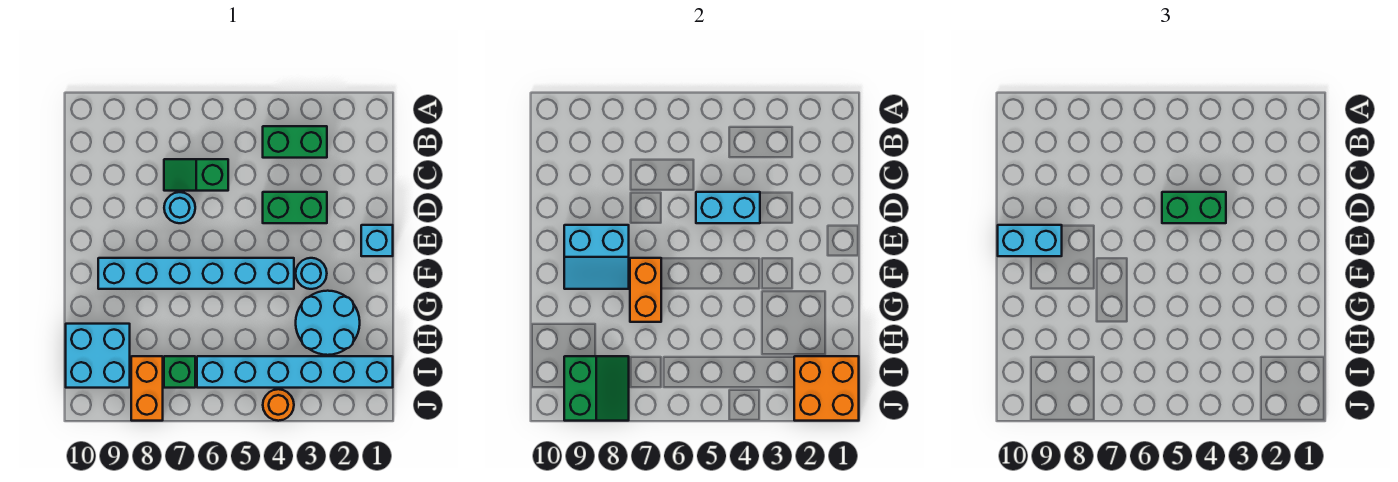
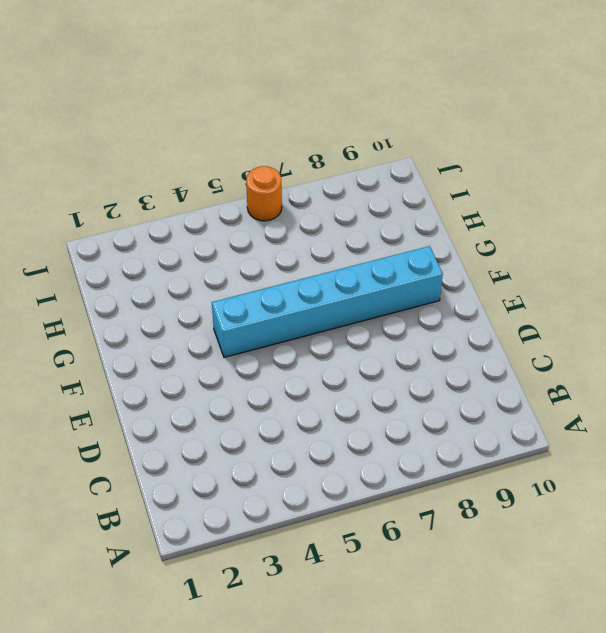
orange 1x1 round brick [246,166,282,221] -> orange 1x1 round brick moved to [263,389,294,421]
none -> green 1x2 brick [263,126,327,158]
none -> green 1x2 slope [164,159,228,191]
none -> green 1x2 brick [263,192,327,223]

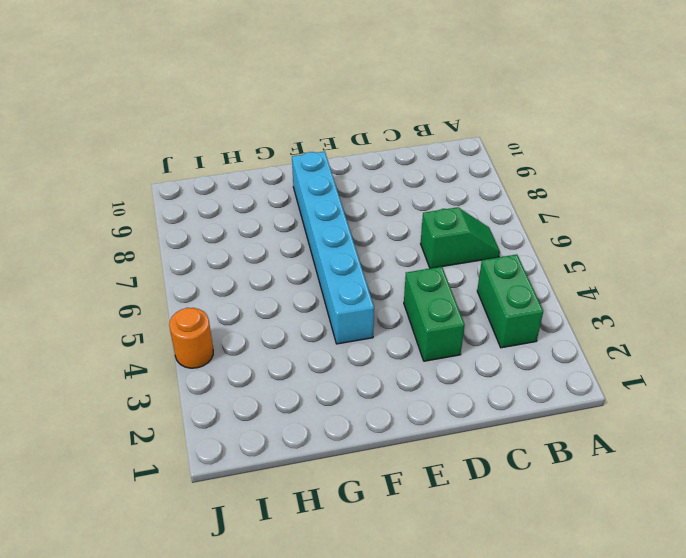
green 1x2 slope [421,207,500,268] -> green 1x2 slope turned to [164,159,228,191]
none -> cyan 1x1 round brick [164,192,195,223]
none -> cyan 1x1 brick [361,225,393,256]
none -> cyan 1x1 round brick [296,258,327,289]

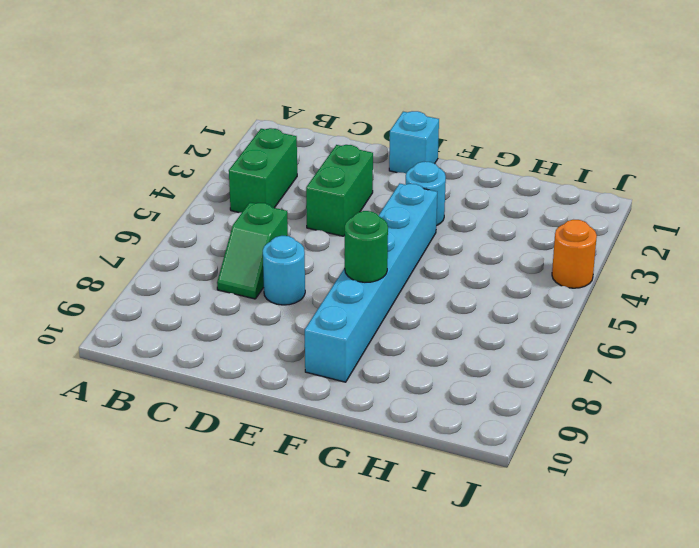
green 1x1 round brick [345,211,388,282] -> orange 1x2 brick [630,258,661,322]
none -> cyan 2x2 round brick [296,291,360,355]
none -> cyan 2x2 brick [66,324,130,388]
none -> cyan 1x6 brick [197,356,393,388]

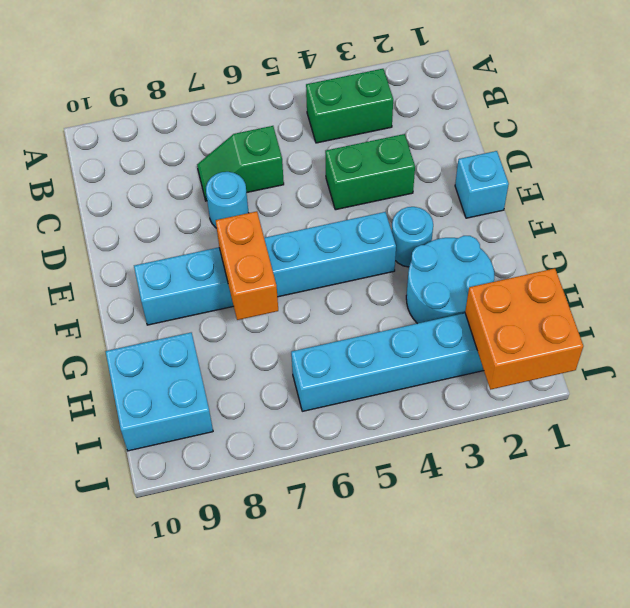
none -> green 1x1 brick [164,356,195,388]
none -> orange 1x2 brick [131,356,163,421]
none -> orange 1x1 round brick [263,389,294,421]

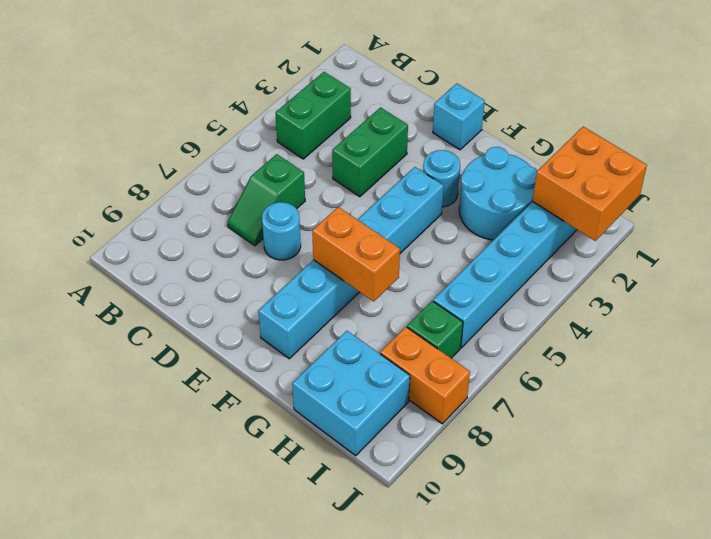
none -> orange 1x1 round brick [263,389,294,421]
none -> cyan 1x2 brick [696,192,760,223]
none -> cyan 2x2 slope [564,225,629,289]

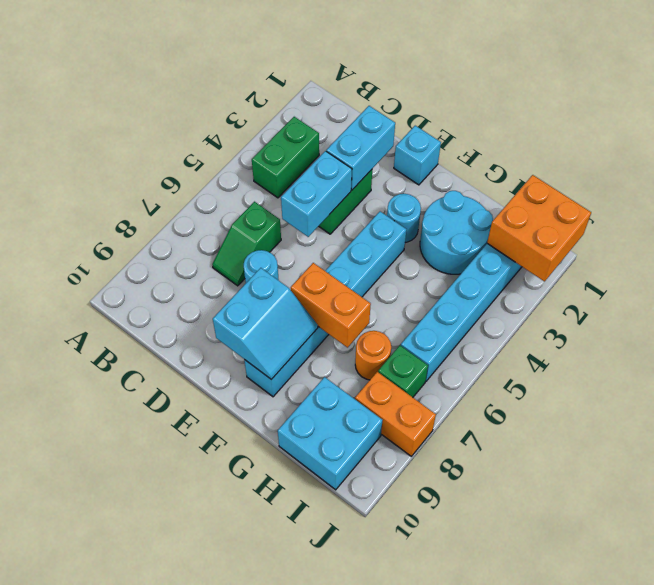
cyan 1x2 brick [326,106,395,190] -> cyan 1x2 brick moved to [998,225,1062,256]
orange 1x1 round brick [355,331,391,380] -> orange 1x1 round brick moved to [263,389,294,421]
none -> green 2x2 slope [564,356,629,421]
none -> green 1x2 brick [1162,192,1226,223]

